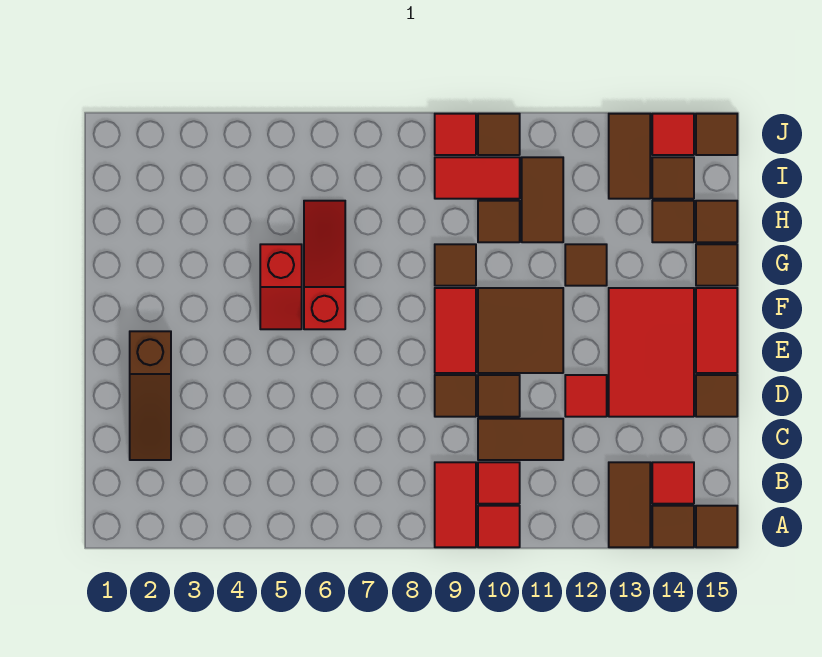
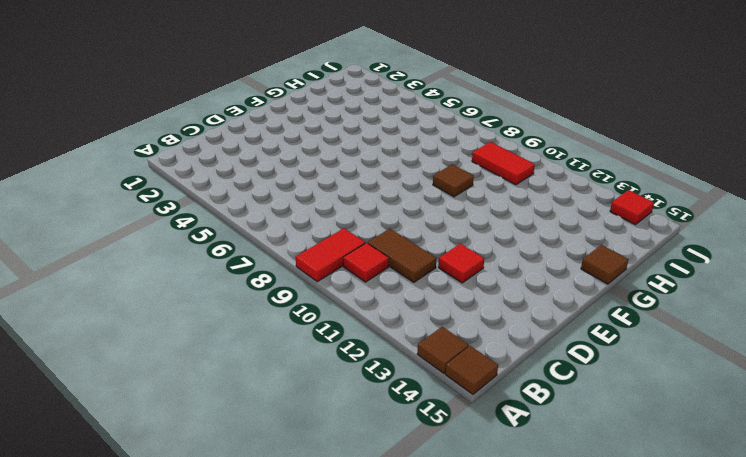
none -> red 1x1 tile [478,506,520,547]
none -> brown 1x2 tile [609,462,650,547]
none -> red 1x1 tile [652,462,694,504]
none -> brown 1x3 slope [130,331,171,460]

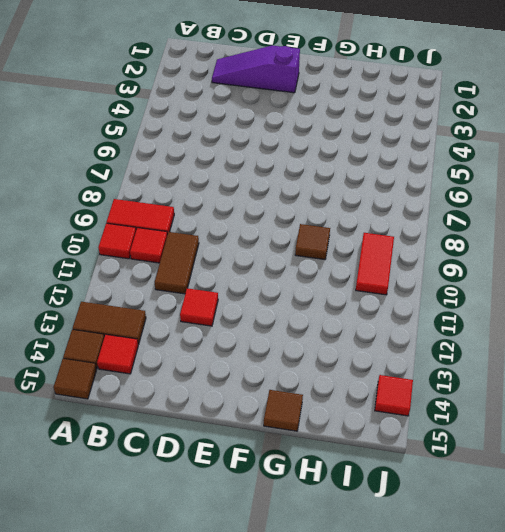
purple 1x3 slope [212,45,300,93] -> brown 1x3 slope [130,331,171,460]
none -> brown 1x1 tile [435,375,476,417]
none -> brown 1x1 tile [478,375,520,417]
none -> red 2x3 tile [609,288,694,417]
none -> brown 1x1 tile [696,375,737,417]

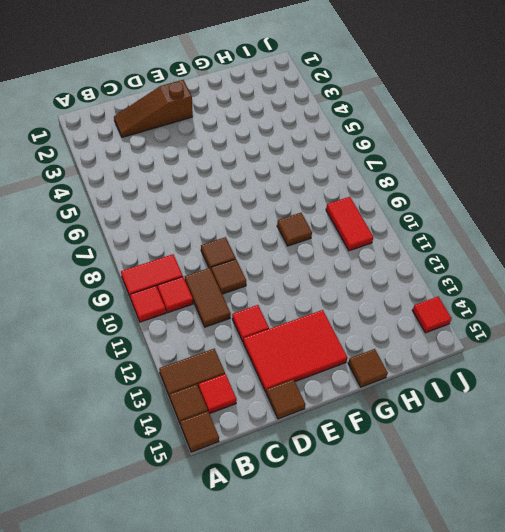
none -> red 1x2 tile [435,288,476,373]
none -> brown 2x2 tile [478,288,563,373]
none -> red 1x2 tile [696,288,737,373]
none -> red 1x2 slope [260,244,302,329]

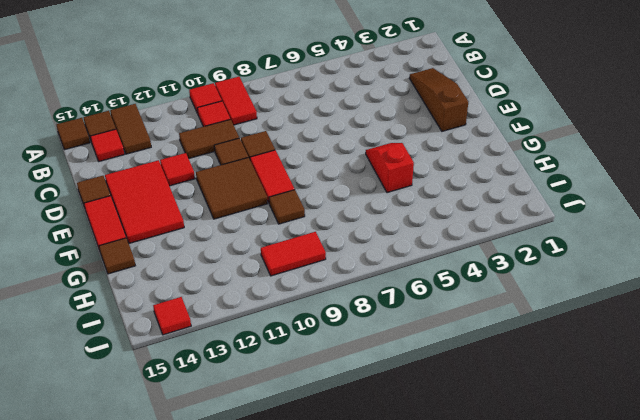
none -> red 1x3 slope [304,201,345,329]
none -> brown 1x1 tile [565,244,607,286]
none -> brown 1x1 tile [478,201,520,242]
none -> brown 1x2 tile [522,157,563,242]

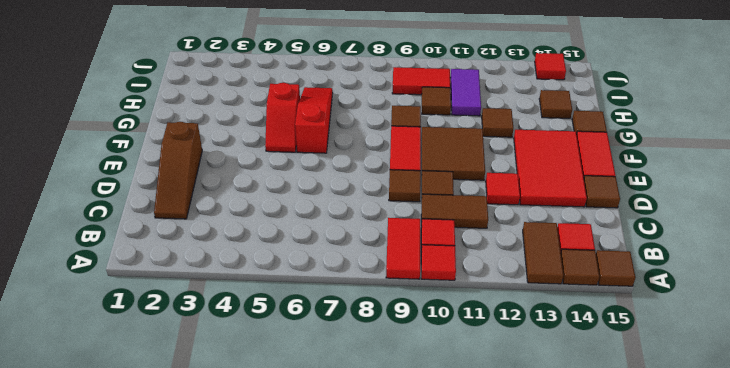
purple 1x2 tile [450,69,481,116] -> brown 1x2 tile [522,157,563,242]
none -> brown 1x1 tile [696,201,737,242]
none -> brown 1x2 tile [609,114,650,199]
none -> brown 1x1 tile [652,157,694,199]
none -> red 1x1 tile [435,114,476,155]

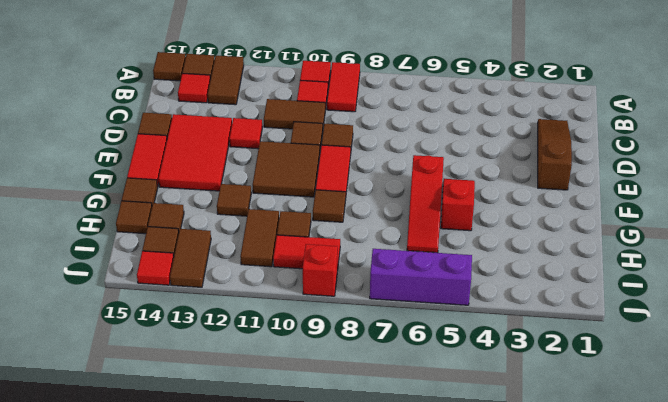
purple 1x3 brick [370,249,472,305] -> none
red 1x1 brick [302,244,338,296] -> red 1x1 tile [435,114,476,155]
none -> brown 1x1 tile [478,114,520,155]
none -> brown 1x1 tile [696,114,737,155]

